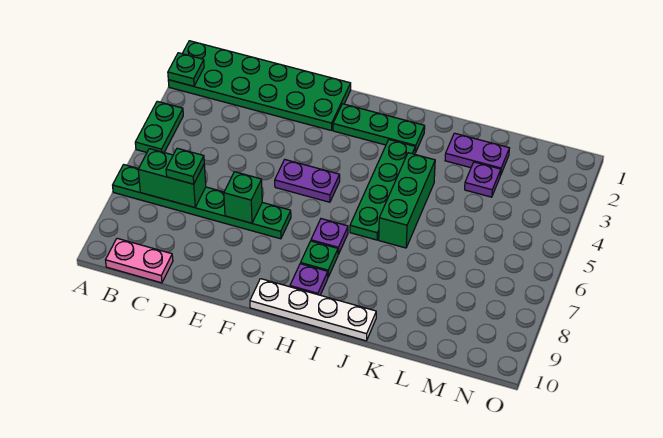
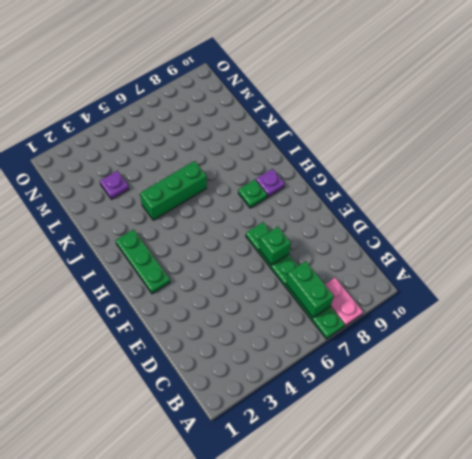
pink 1x2 plate [325,278,363,326] -> pink 1x2 plate moved to [106,238,173,283]
none -> green 2x6 plate [168,41,351,131]
none -> green 1x2 plate [135,101,183,152]
none -> purple 1x2 plate [275,160,340,202]

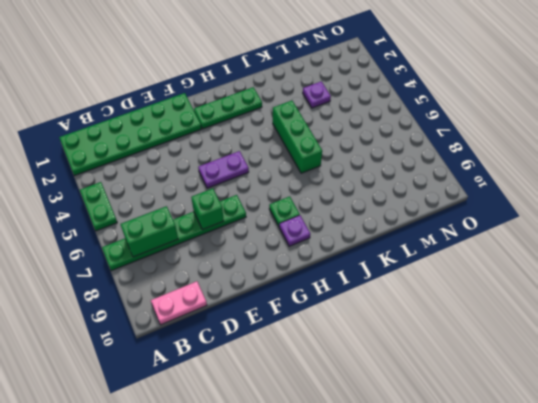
none -> white 1x4 plate [250,279,376,341]
none -> purple 1x1 plate [311,219,348,254]
none -> green 1x4 plate [350,140,415,240]

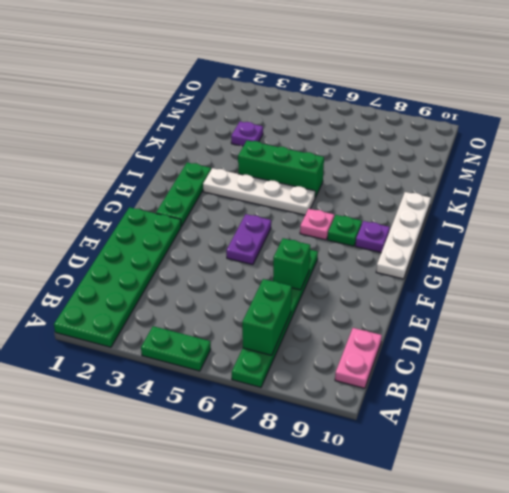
pink 1x1 plate [300,209,334,240] -> purple 1x1 plate [311,219,348,254]
white 1x4 plate [203,168,315,215] -> green 1x4 plate [350,140,415,240]
none -> purple 1x2 plate [445,133,509,175]
none -> green 1x1 plate [168,53,204,86]
none -> green 1x1 plate [166,148,204,184]

